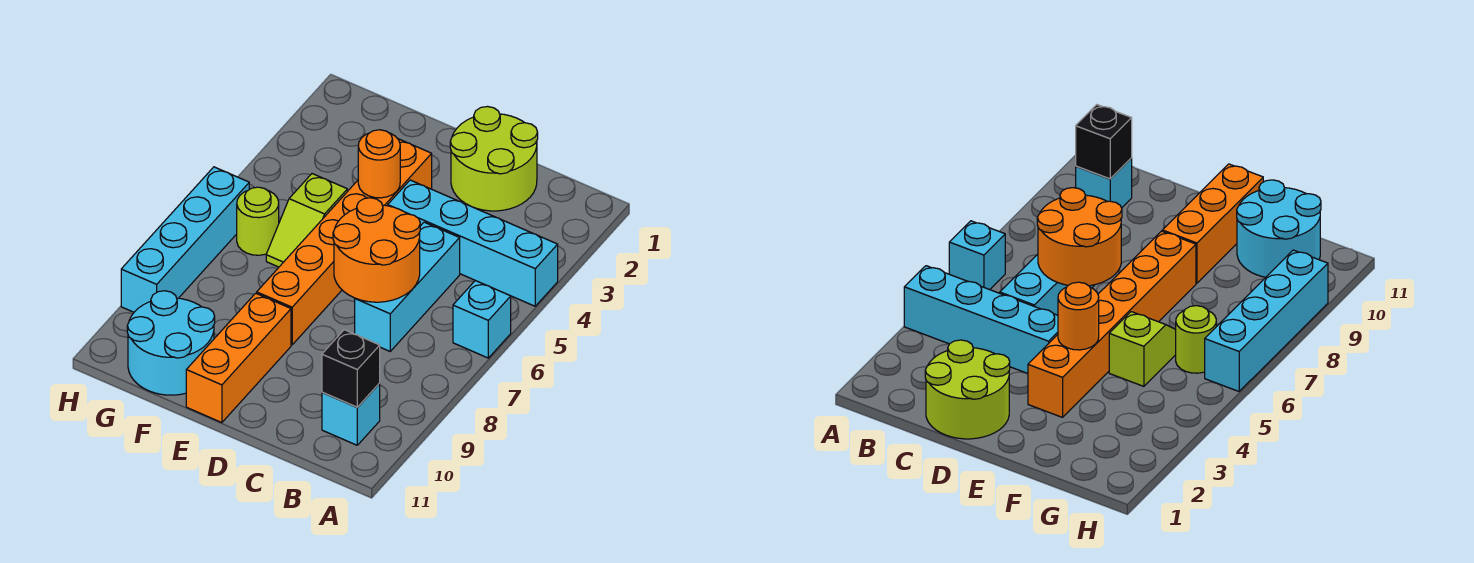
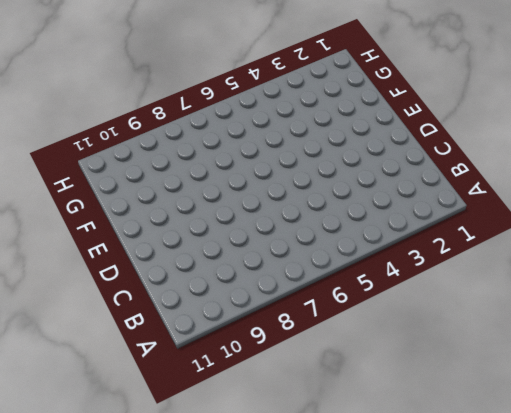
none -> cyan 1x4 brick [388,180,558,306]
none -> cyan 1x1 brick [453,281,511,358]
none -> cyan 1x1 brick [322,383,380,445]

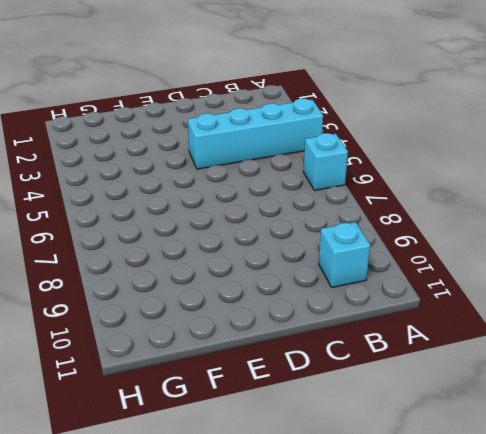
none -> lime 2x2 round brick [450,107,538,211]
none -> cyan 1x3 brick [355,222,460,351]
none -> orange 1x6 brick [257,139,432,345]

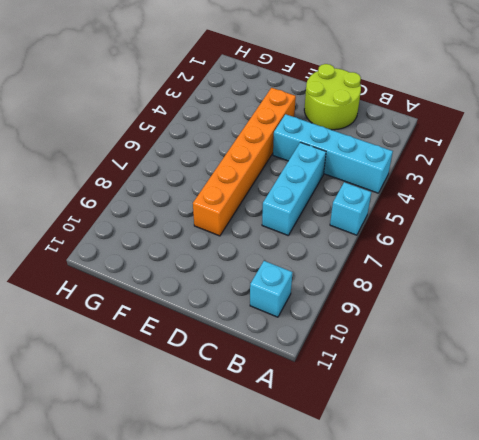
none -> orange 1x3 brick [186,293,291,423]
none -> lime 1x2 slope [266,174,347,267]
none -> cyan 2x2 round brick [127,291,215,395]

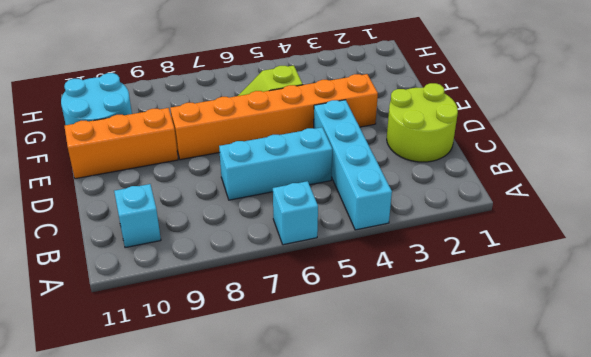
none -> lime 1x1 round brick [237,187,279,255]
none -> cyan 1x4 brick [121,167,249,312]
none -> black 1x1 brick [322,330,380,407]

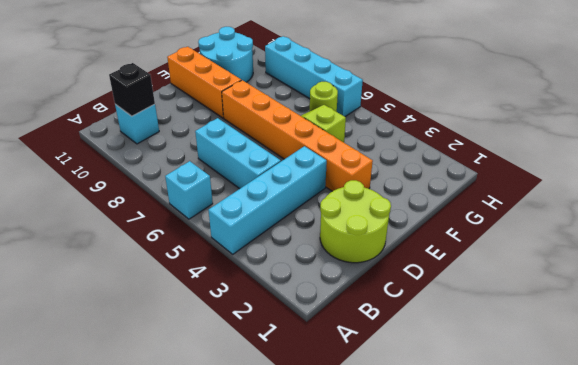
none -> orange 2x2 round brick [333,198,420,302]
none -> orange 1x1 round brick [358,130,400,198]

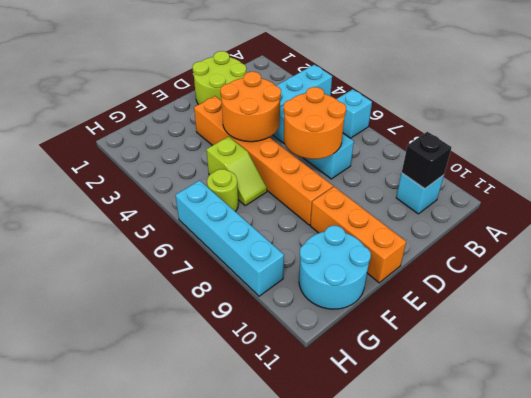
orange 2x2 round brick [220,72,281,142] -> orange 1x1 round brick [358,130,400,198]

